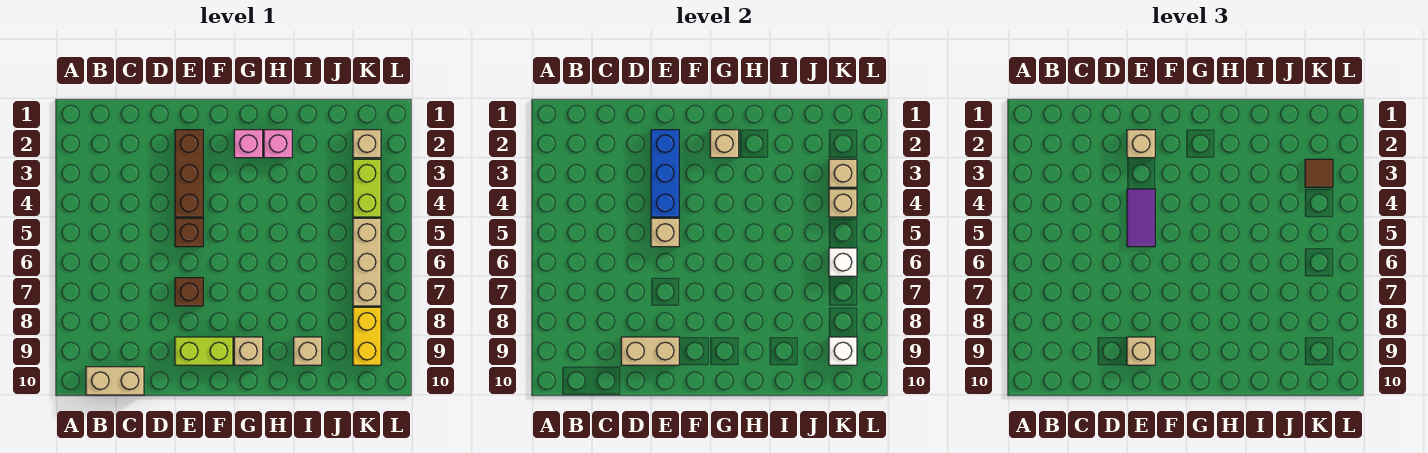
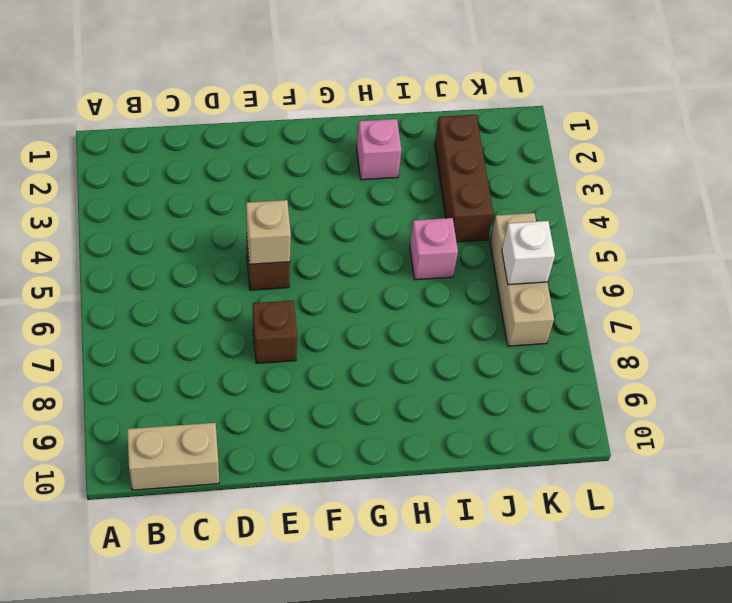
pink 1x1 brick [410,218,458,280] -> pink 1x1 brick moved to [234,130,263,158]
brown 1x3 brick [435,115,493,242] -> brown 1x3 brick moved to [175,130,203,217]
none -> lime 1x2 brick [175,337,233,365]
none -> tan 1x1 brick [234,337,263,365]
none -> tan 1x1 brick [294,337,322,365]

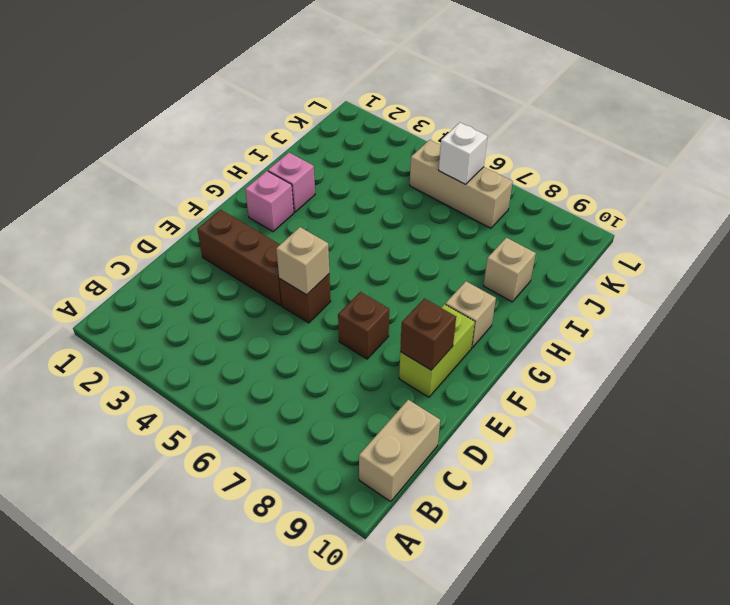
brown 1x1 brick [400,298,456,370] -> tan 1x2 brick [621,337,679,365]
none -> tan 1x1 brick [353,130,381,158]
none -> lime 1x2 brick [353,159,381,217]
none -> yellow 1x2 brick [353,307,381,365]

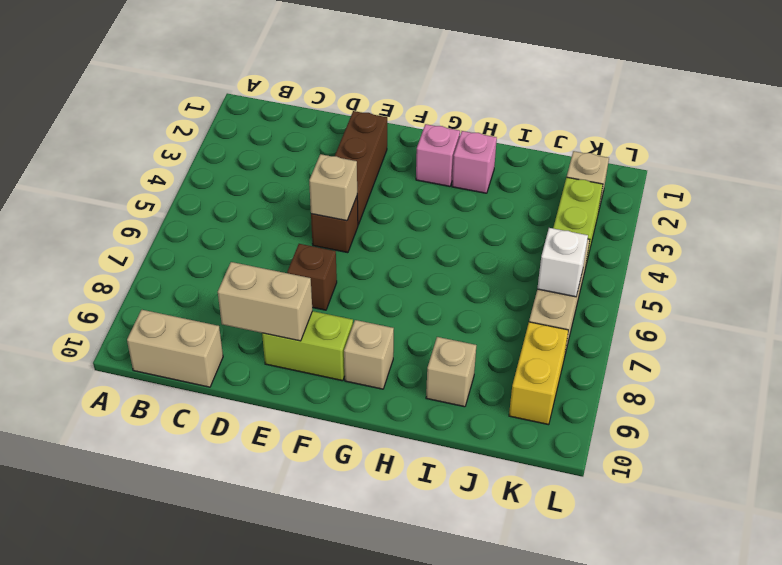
none -> blue 1x3 brick [651,130,679,217]
none -> tan 1x1 brick [710,130,739,158]
none -> tan 1x1 brick [829,159,857,187]

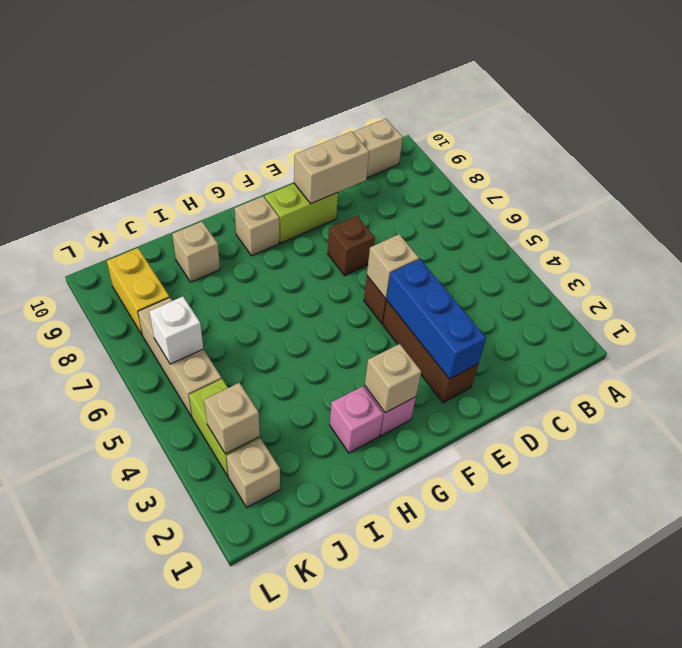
none -> tan 1x1 brick [829,189,857,217]
none -> white 1x1 brick [829,337,857,365]
none -> tan 1x1 brick [1127,130,1155,158]

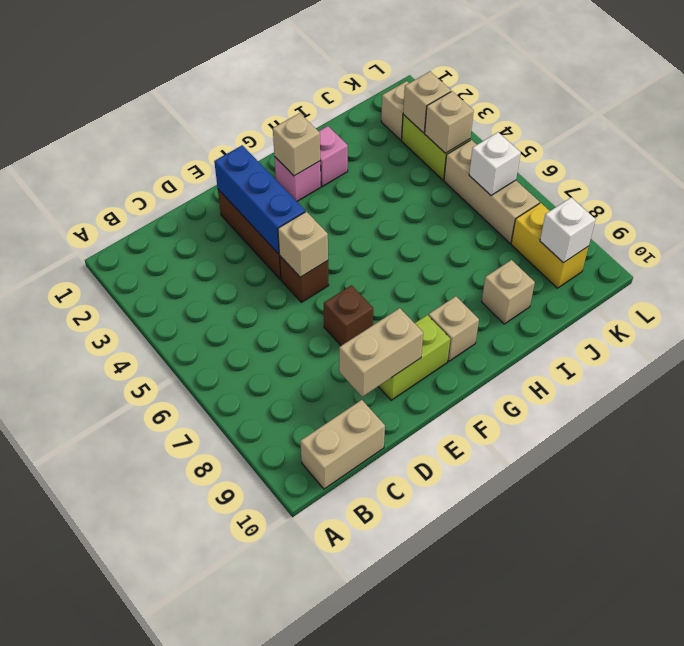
none -> tan 1x1 brick [1127,130,1155,158]
none -> purple 1x2 tile [1127,189,1155,247]
none -> tan 1x1 brick [1127,337,1155,365]

